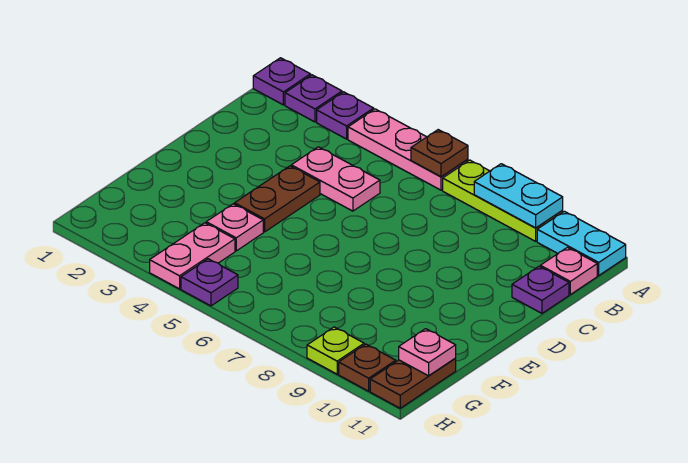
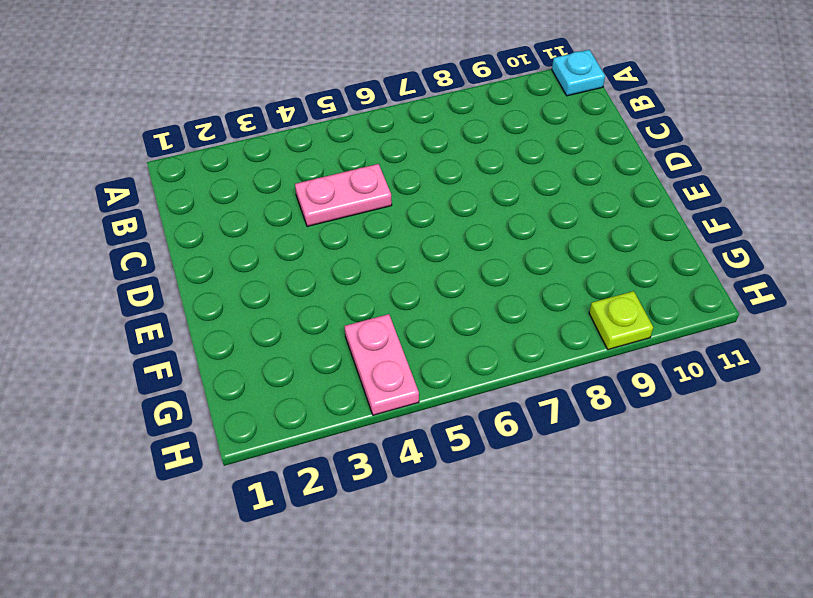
cyan 1x1 plate [552,50,605,96] -> cyan 1x2 plate [537,211,626,275]
none -> purple 1x1 plate [253,58,311,105]
none -> purple 1x1 plate [285,75,342,122]
none -> purple 1x1 plate [317,92,374,139]

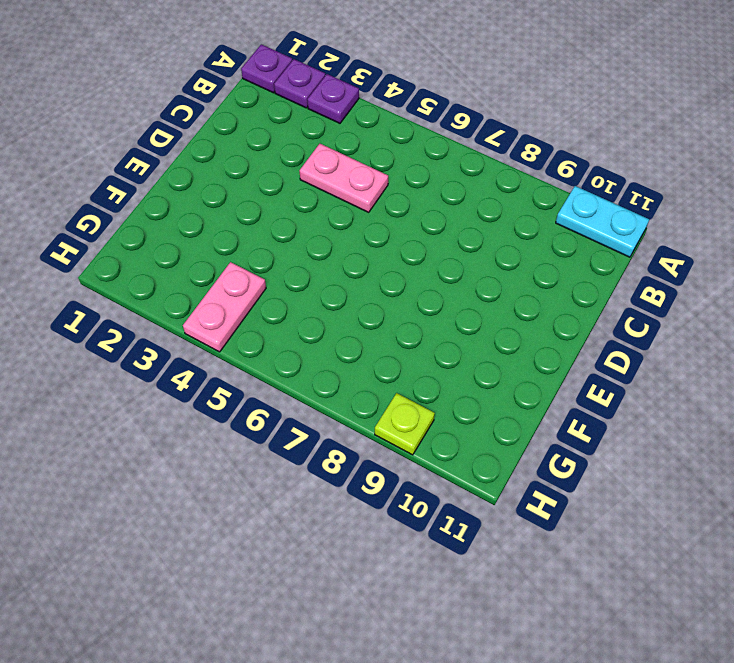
none -> pink 1x3 plate [348,109,468,190]
none -> lime 1x3 plate [443,160,563,241]
none -> pink 1x1 plate [540,247,597,294]

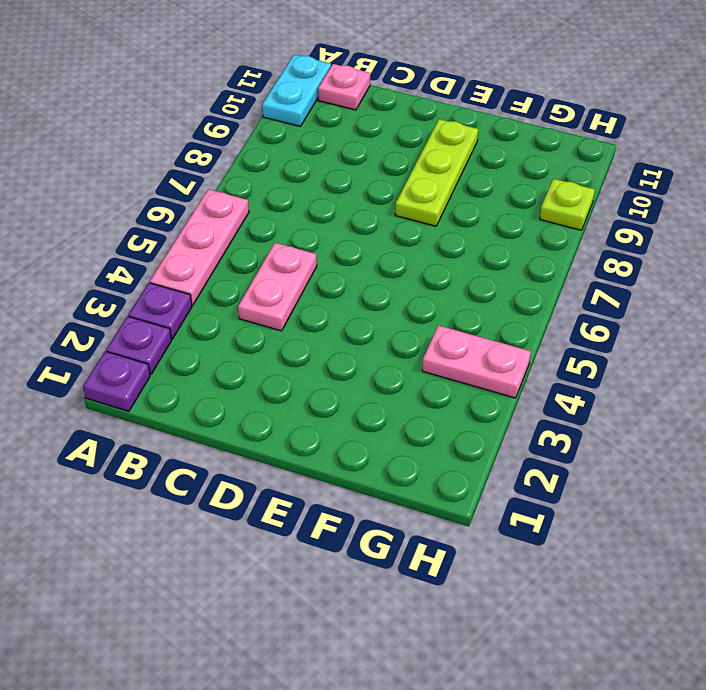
lime 1x3 plate [395,119,478,226] -> lime 1x3 plate moved to [443,160,563,241]
none -> purple 1x1 plate [512,266,569,313]
none -> brown 1x2 plate [235,166,320,232]
none -> pink 1x1 plate [206,204,263,251]

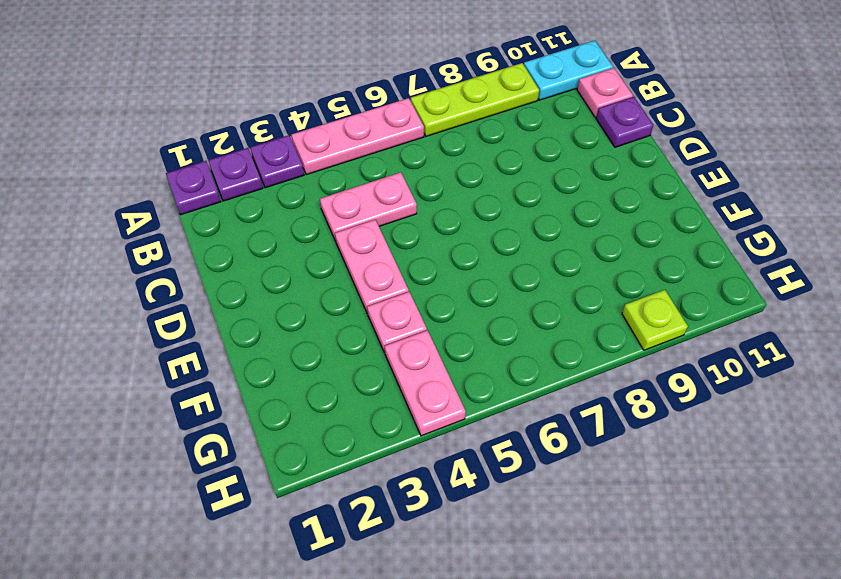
pink 1x2 plate [335,220,409,314] -> brown 1x2 plate [235,166,320,232]
none -> brown 1x2 plate [370,359,456,408]
none -> purple 1x1 plate [181,259,238,306]
none -> brown 1x1 plate [339,344,396,391]

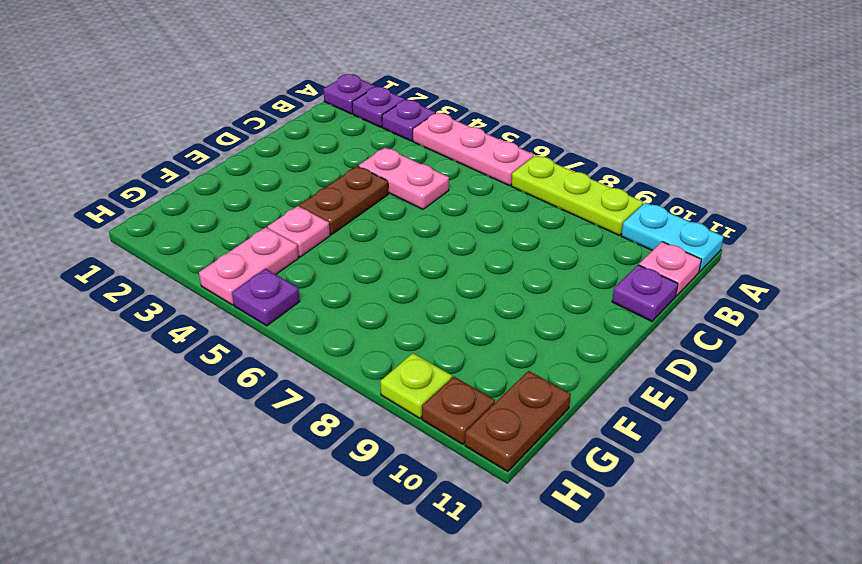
none -> brown 1x1 plate [411,130,468,177]
none -> cyan 1x2 plate [474,164,563,228]
none -> pink 1x1 plate [399,329,456,376]

